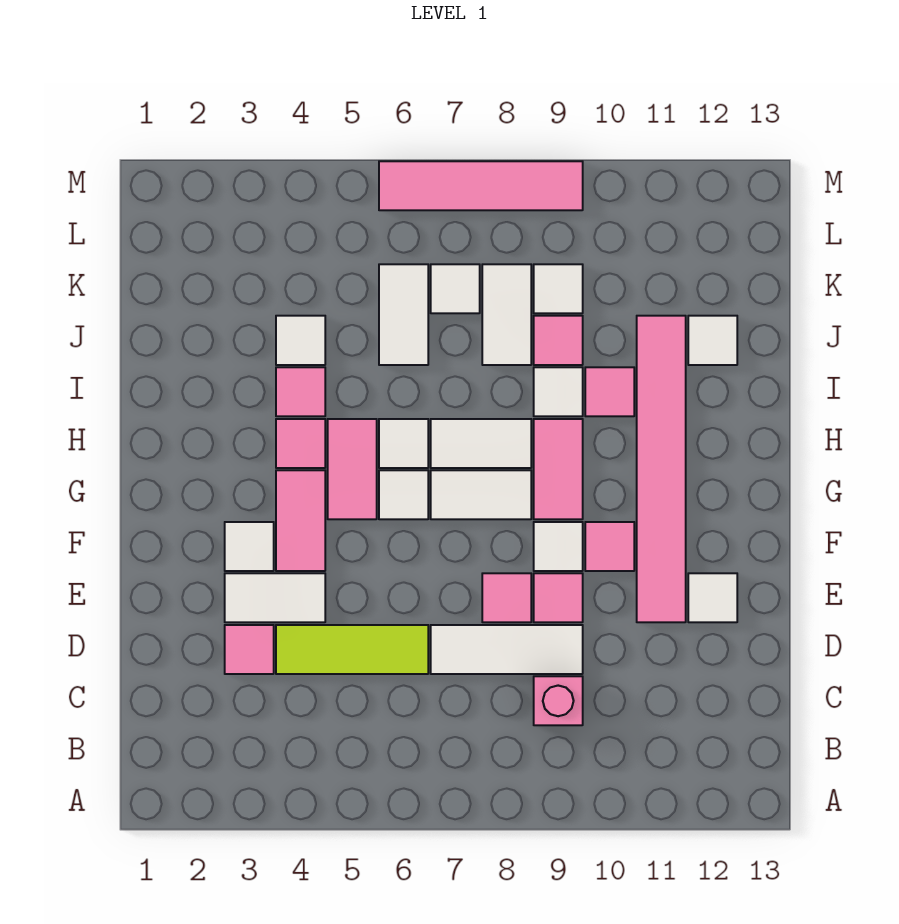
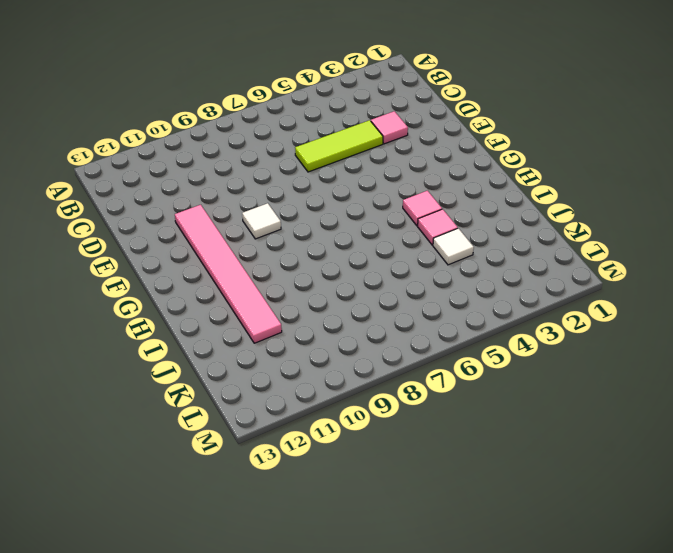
none -> pink 1x1 brick [534,676,583,725]
none -> white 1x3 tile [431,625,583,674]
none -> white 1x2 tile [225,573,325,622]
none -> pink 1x1 tile [482,573,531,622]

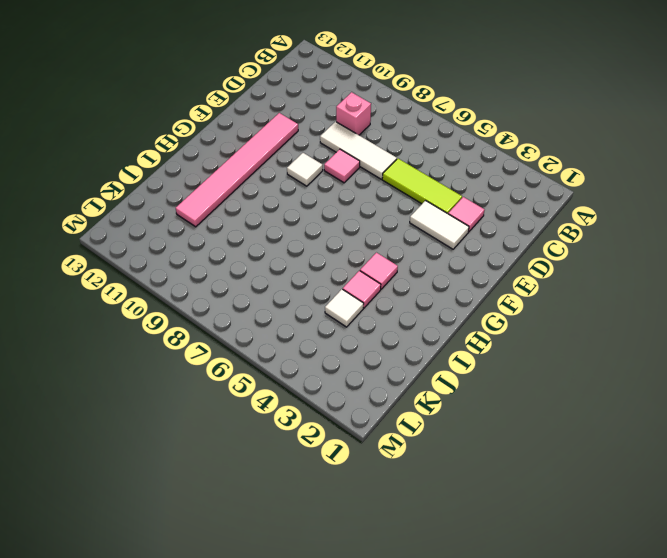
none -> pink 1x1 tile [534,573,583,622]
none -> white 1x1 tile [688,573,737,622]
none -> white 1x1 tile [225,522,274,571]
none -> pink 1x2 tile [276,470,325,571]

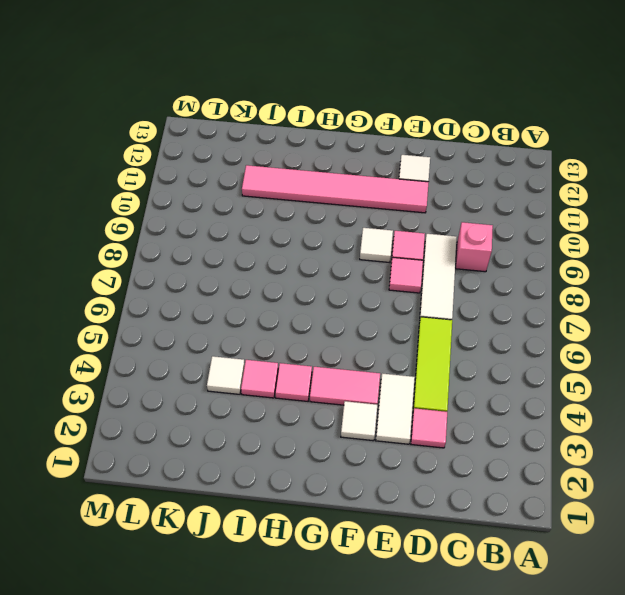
none -> pink 1x1 tile [585,522,634,571]
none -> pink 1x2 tile [328,419,377,519]
none -> white 1x1 tile [379,470,428,519]
none -> white 1x2 tile [431,470,531,519]

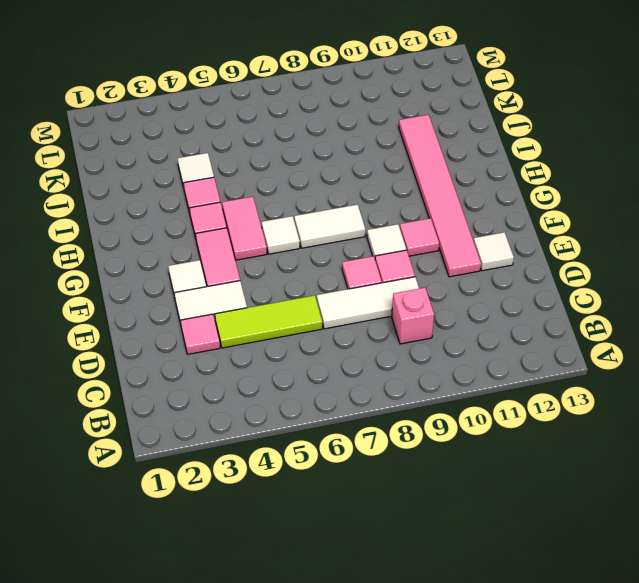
none -> pink 1x2 tile [534,419,583,519]
none -> white 1x1 tile [379,419,428,468]
none -> white 1x2 tile [431,419,531,468]
none -> white 1x1 tile [534,367,583,416]

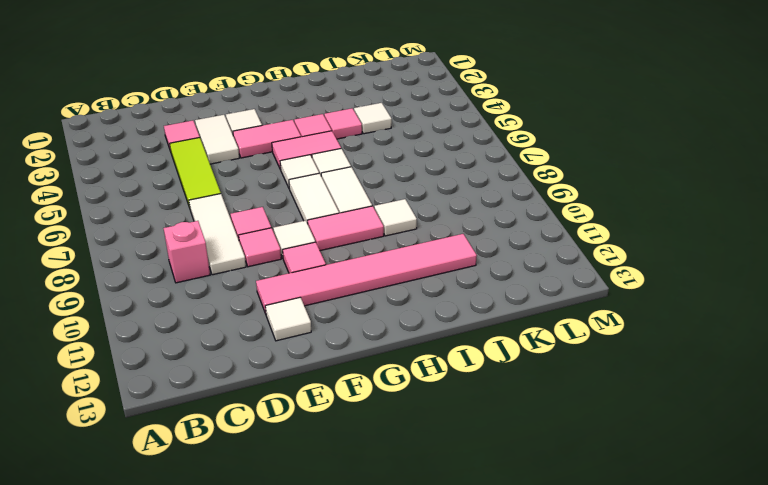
none -> pink 1x1 tile [585,367,634,416]
none -> white 1x2 tile [379,264,428,365]
none -> white 1x2 tile [482,264,531,365]
none -> pink 1x1 tile [534,316,583,365]

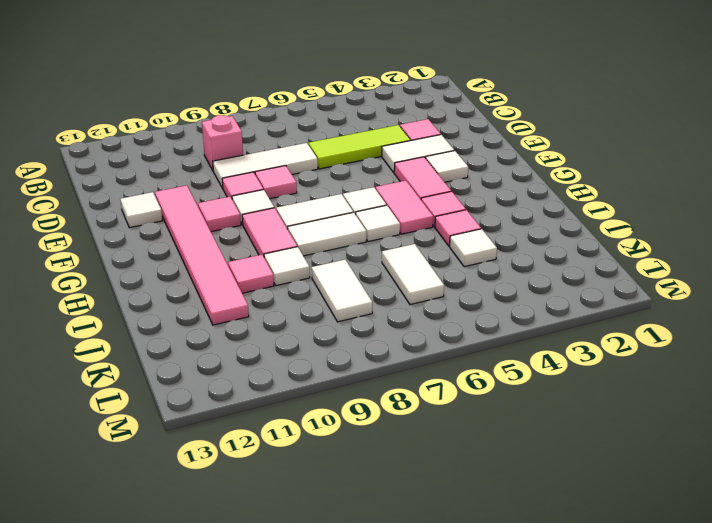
none -> pink 1x1 tile [534,316,583,365]
none -> white 1x1 tile [688,316,737,365]
none -> white 1x1 tile [431,264,480,313]
none -> white 1x1 tile [534,264,583,313]

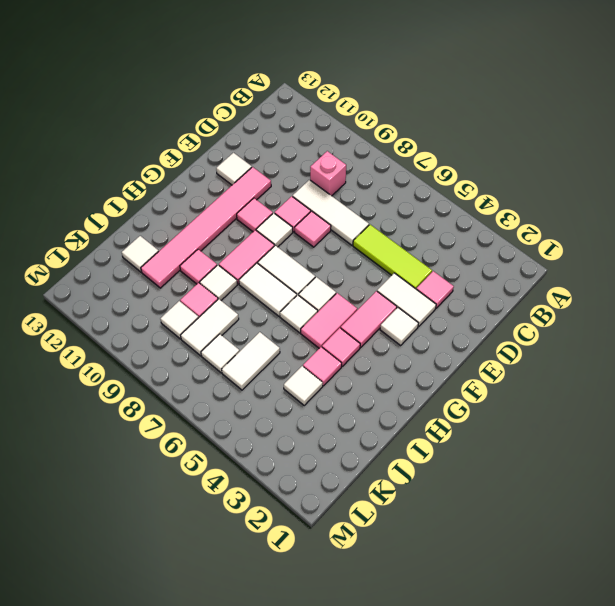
none -> pink 1x4 tile [379,161,583,210]

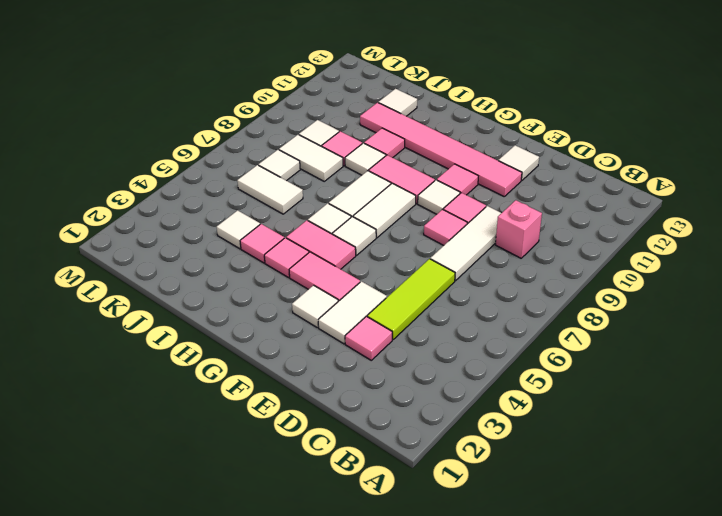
none -> pink 1x4 tile [379,161,583,210]

